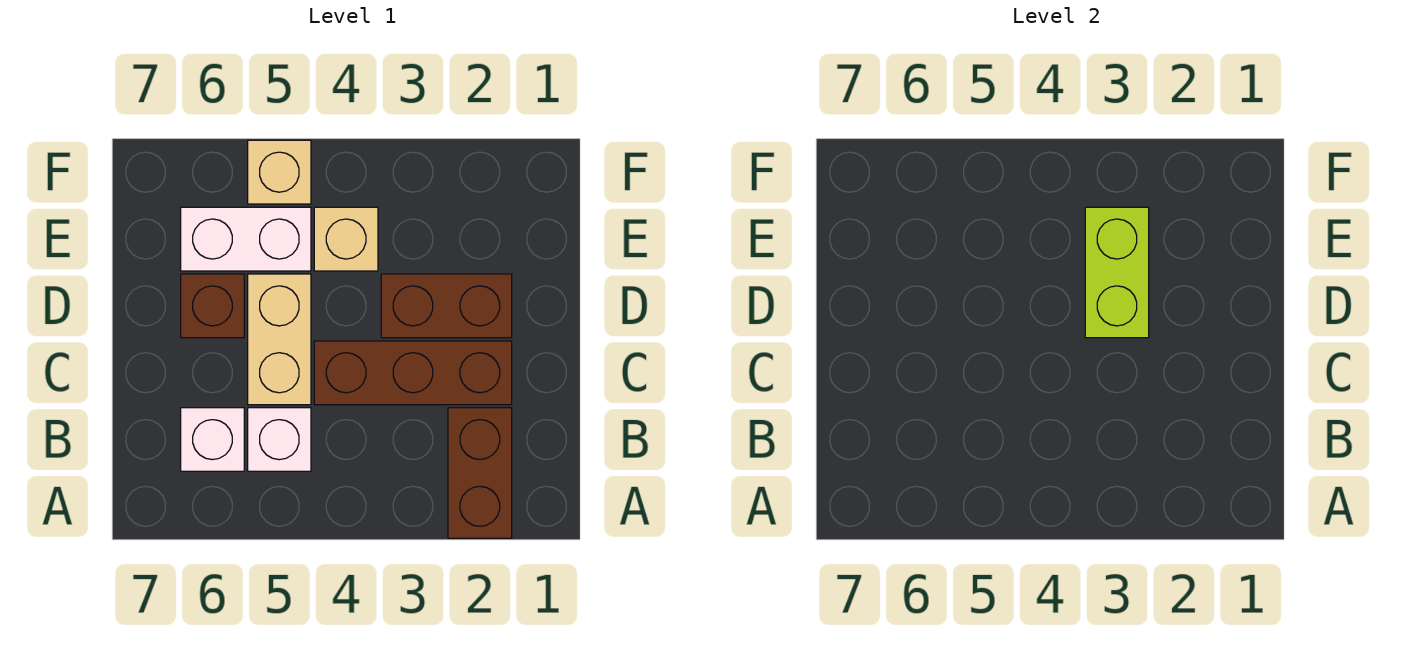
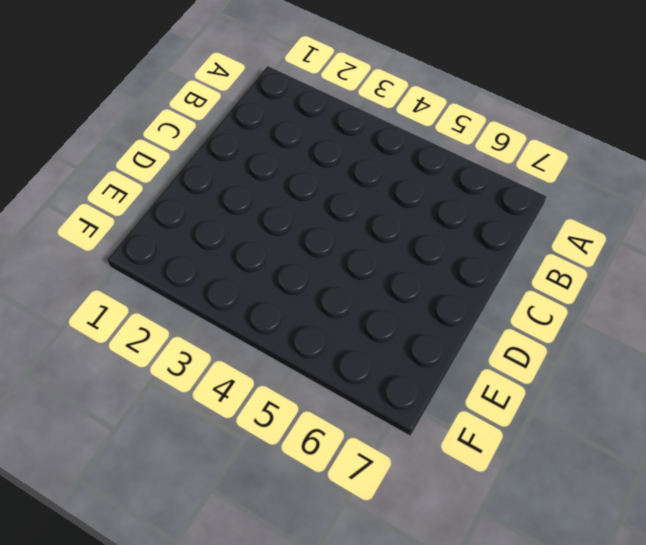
none -> brown 1x2 brick [448,408,512,538]
none -> white 1x1 brick [248,408,311,471]

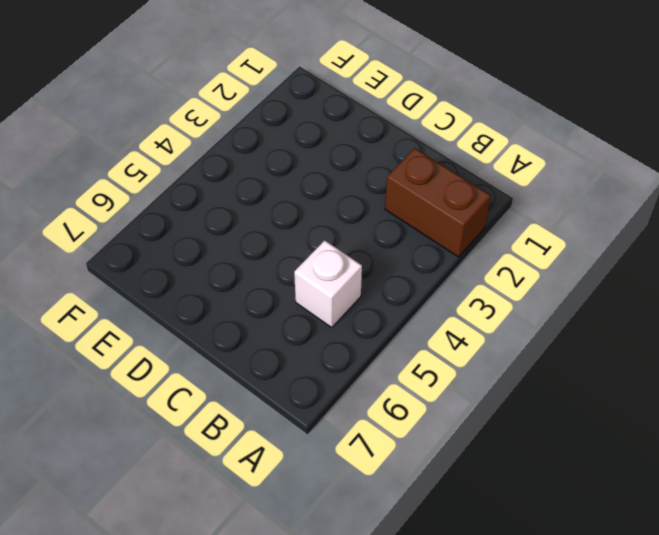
none -> white 1x1 brick [181,408,244,471]
none -> brown 1x3 brick [314,341,512,405]

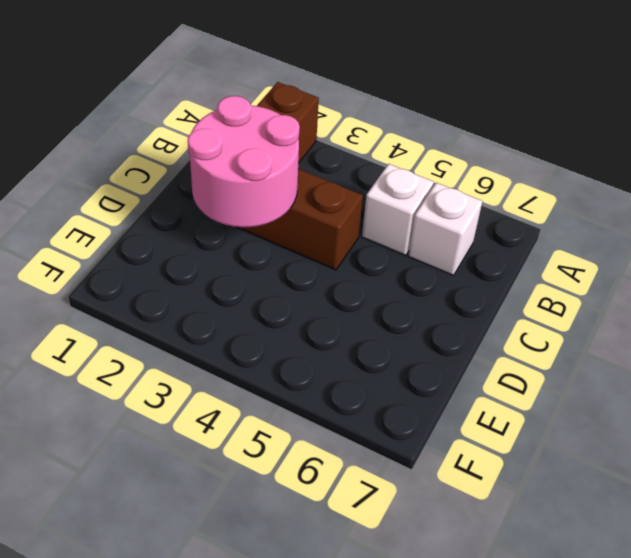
pink 2x2 round brick [188,96,300,227] -> lime 1x2 brick [1085,207,1149,338]
none -> tan 1x2 brick [248,274,311,405]
none -> brown 1x2 brick [381,274,512,338]

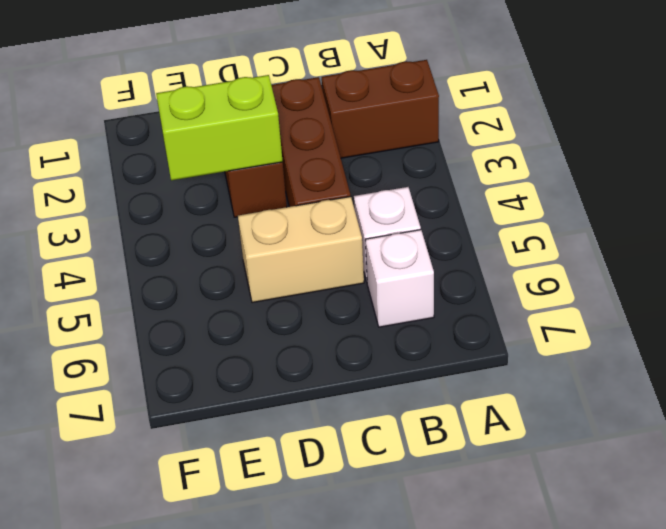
none -> brown 1x1 brick [181,274,244,338]
none -> tan 1x1 brick [314,207,378,271]

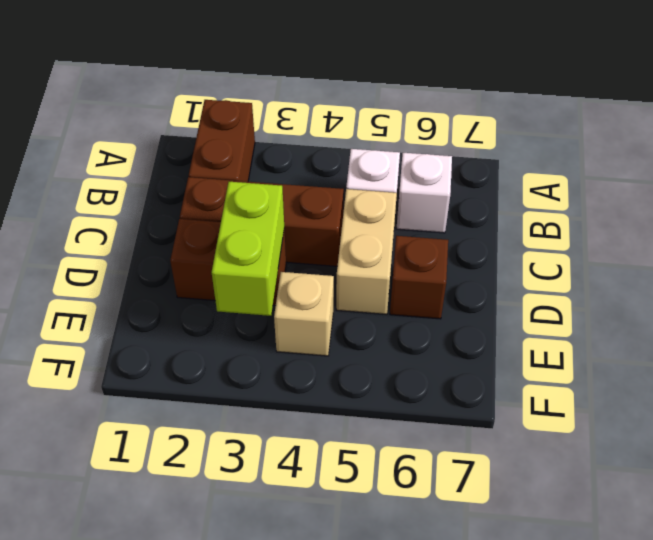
none -> white 1x2 brick [181,207,311,271]
none -> tan 1x1 brick [248,140,311,204]

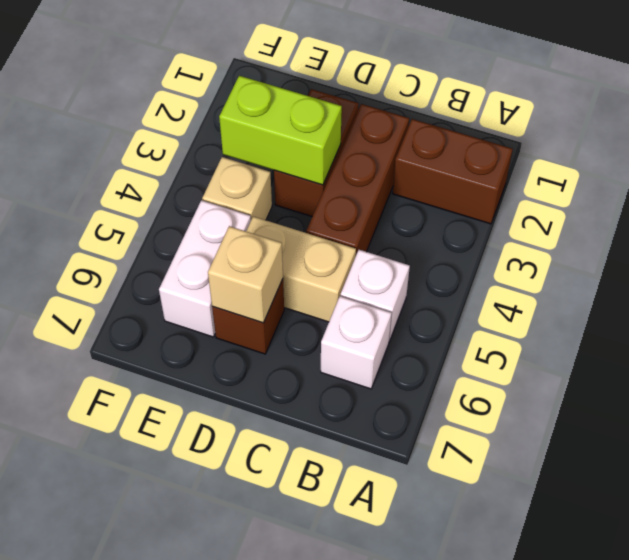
tan 1x1 brick [208,226,283,323] -> tan 1x1 brick moved to [248,140,311,204]

